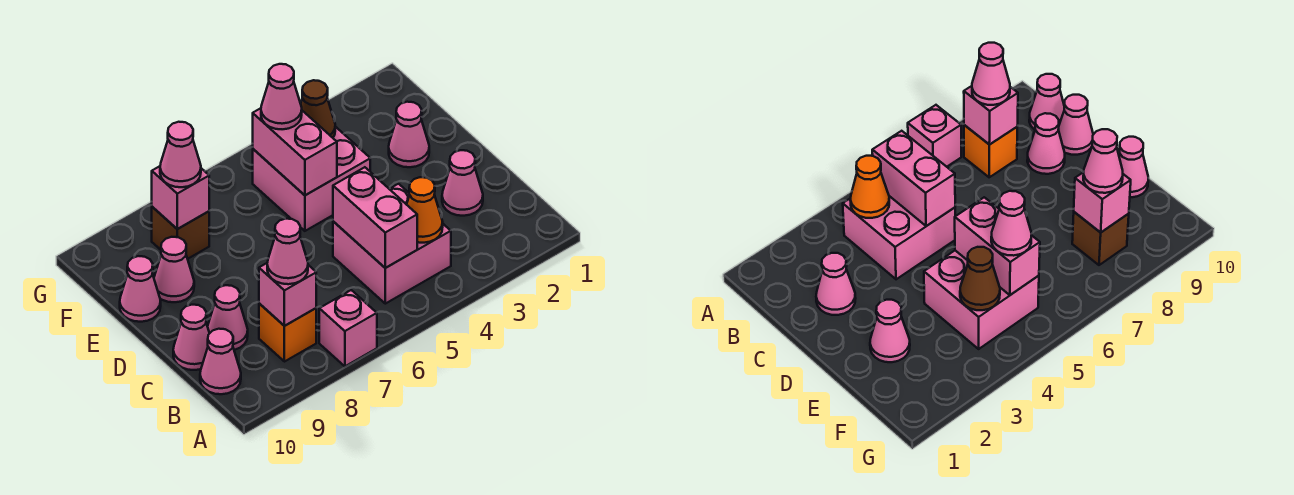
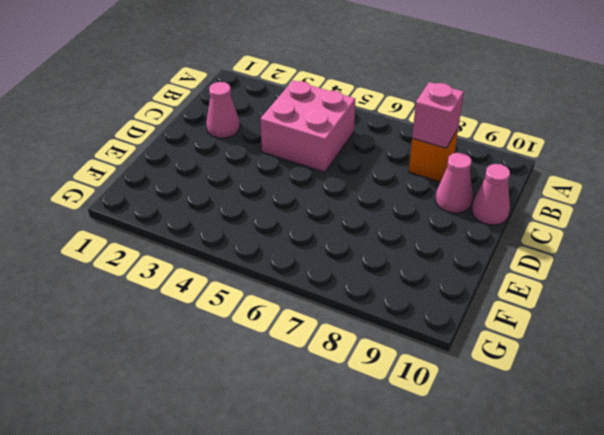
none -> pink 1x1 brick [319,290,377,366]
none -> pink 1x1 cone [200,329,241,394]
none -> pink 1x1 cone [389,102,429,167]

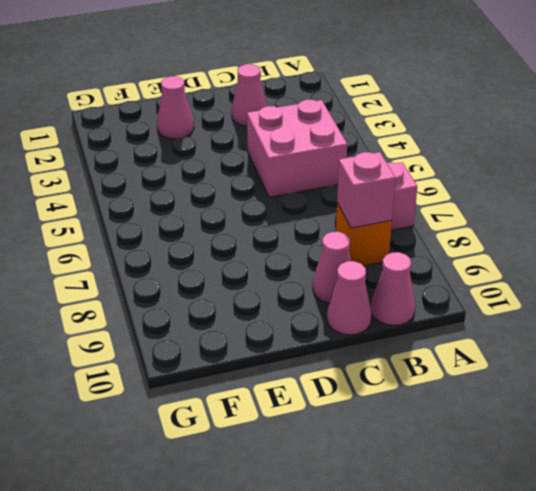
none -> pink 2x2 brick [253,127,370,231]
none -> pink 1x1 cone [154,237,194,302]
none -> pink 1x1 cone [120,256,161,322]

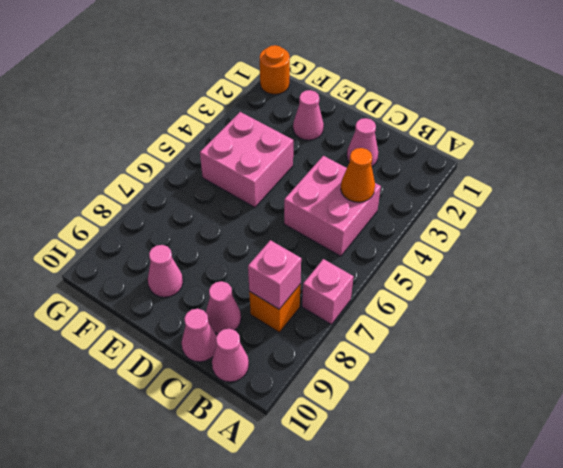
orange 1x1 round brick [260,45,290,94] -> none
none -> pink 1x1 cone [120,256,161,322]
none -> brown 1x1 brick [152,207,209,259]
none -> pink 1x2 brick [333,167,417,268]

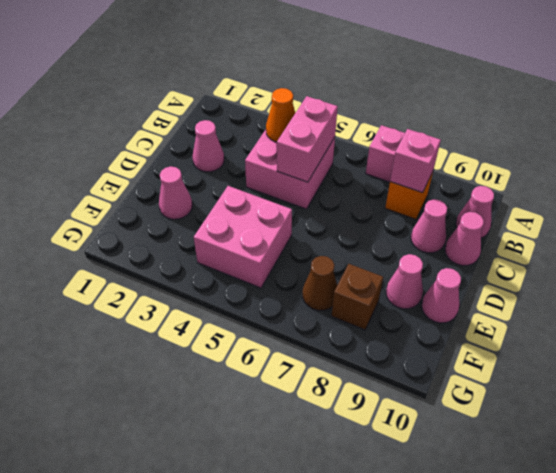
brown 1x1 cone [303,256,337,310] -> brown 1x1 cone moved to [301,80,335,138]
none -> pink 1x2 brick [253,108,337,195]
none -> pink 1x1 brick [152,166,209,229]
none -> pink 1x1 cone [267,219,308,284]

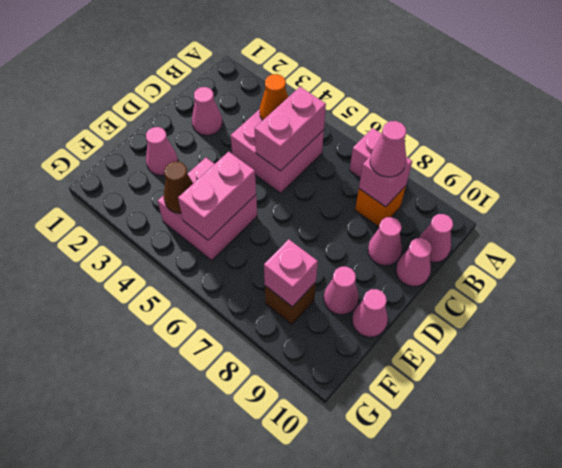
none -> pink 1x1 cone [261,64,302,129]
none -> pink 1x1 cone [160,122,201,187]

